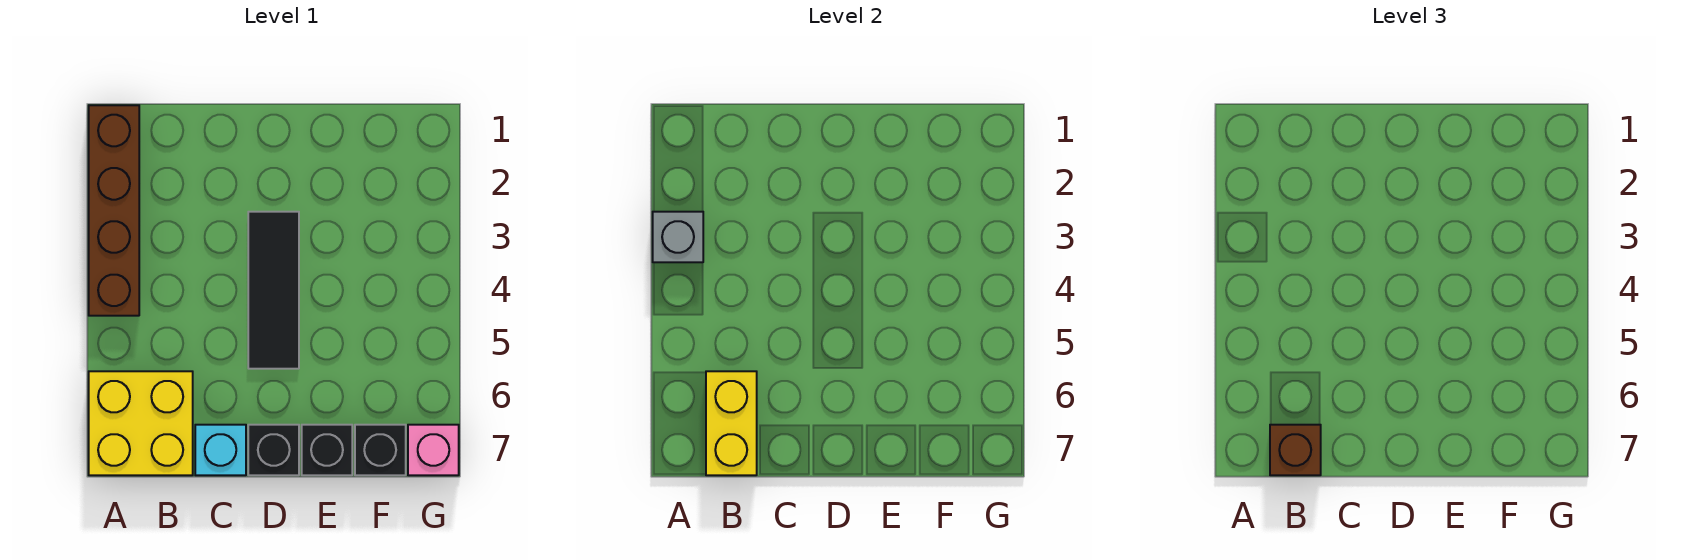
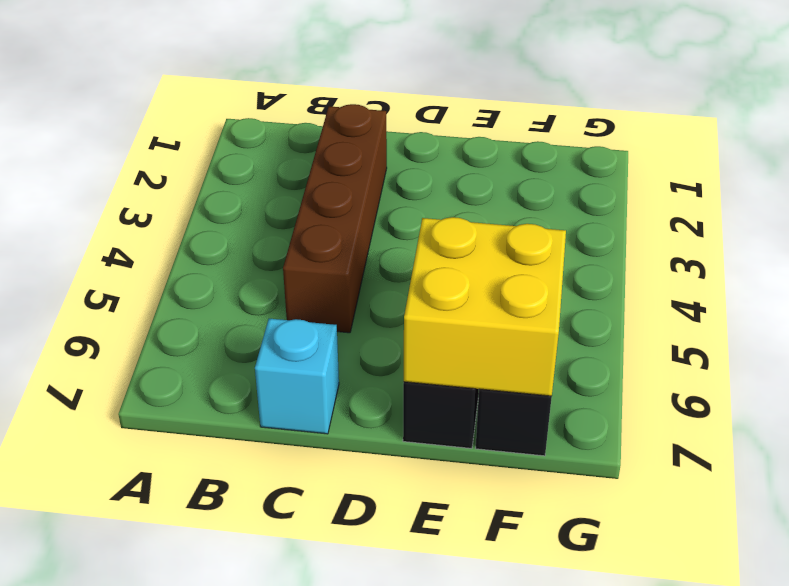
brown 1x4 brick [283,104,387,333] -> brown 1x4 brick moved to [89,105,139,316]
yellow 2x2 brick [404,217,566,396] -> yellow 2x2 brick moved to [89,371,193,475]
none -> black 1x3 tile [248,212,299,369]
none -> black 1x1 brick [248,425,299,475]

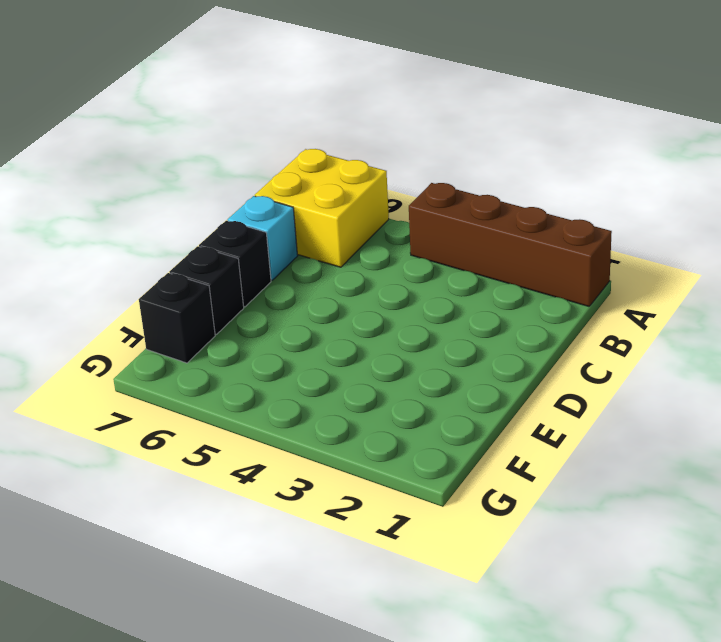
none -> black 1x3 tile [248,212,299,369]
none -> pink 1x1 brick [408,425,459,475]

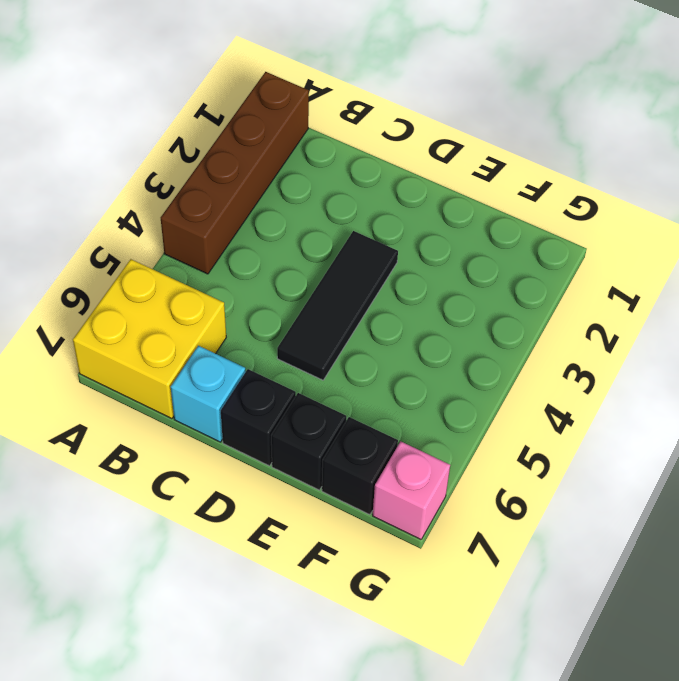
none -> grey 1x1 brick [653,212,703,262]
none -> yellow 1x2 brick [706,371,757,475]

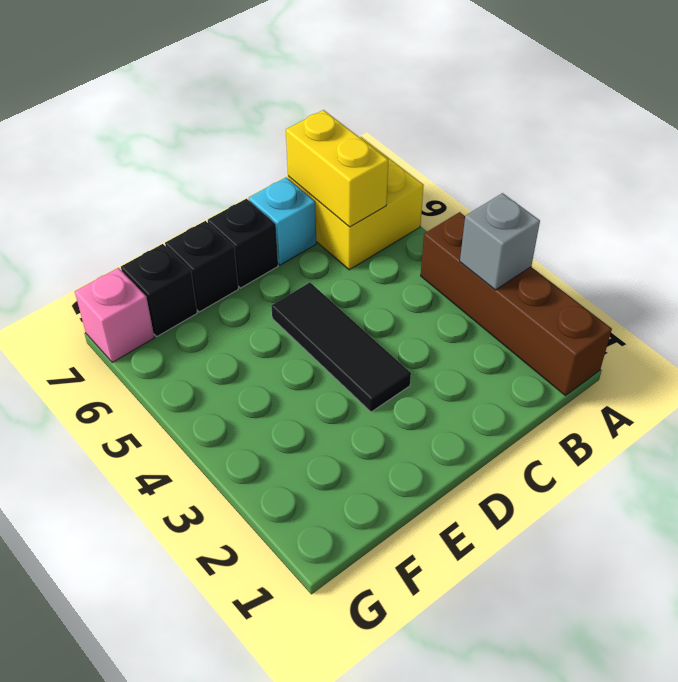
none -> brown 1x1 brick [1270,425,1321,475]

